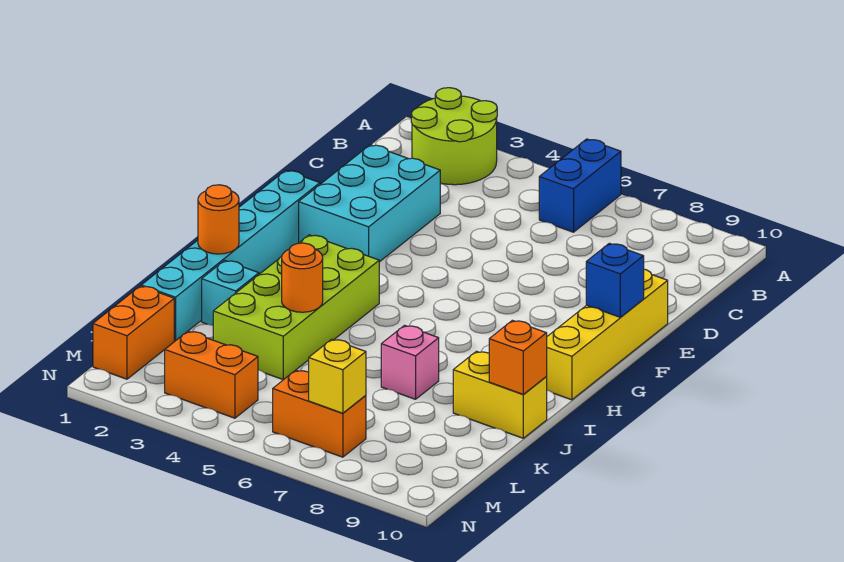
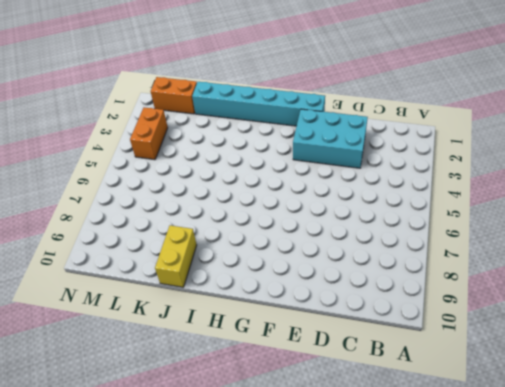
none -> lime 2x2 round brick [411,88,497,185]
none -> blue 1x2 brick [539,139,621,232]
none -> yellow 1x4 brick [546,269,668,400]

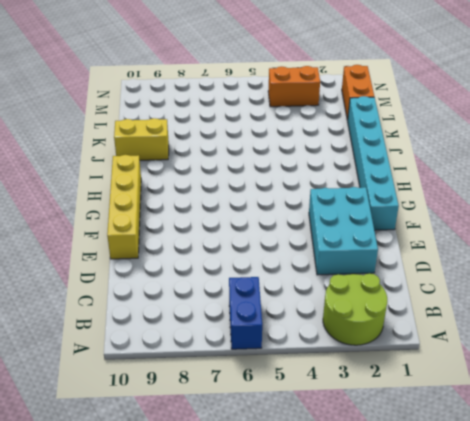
none -> lime 2x4 brick [213,235,379,380]
none -> cyan 1x1 brick [202,260,259,325]
none -> pink 1x1 brick [381,325,439,399]

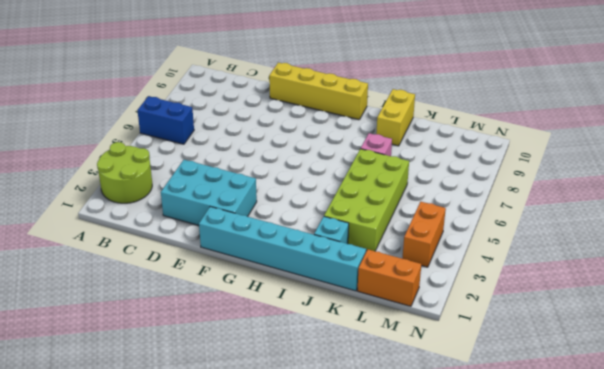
lime 2x4 brick [324,149,409,251] -> lime 2x4 brick turned to [213,235,379,380]
none -> orange 1x2 brick [273,370,366,457]
none -> blue 1x1 brick [586,243,644,317]
none -> orange 1x1 round brick [198,185,239,254]

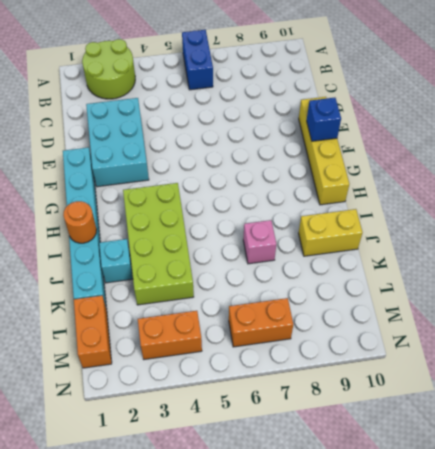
none -> orange 1x1 round brick [282,243,323,312]
none -> orange 1x1 brick [489,320,547,394]
none -> yellow 1x1 brick [309,339,366,413]

